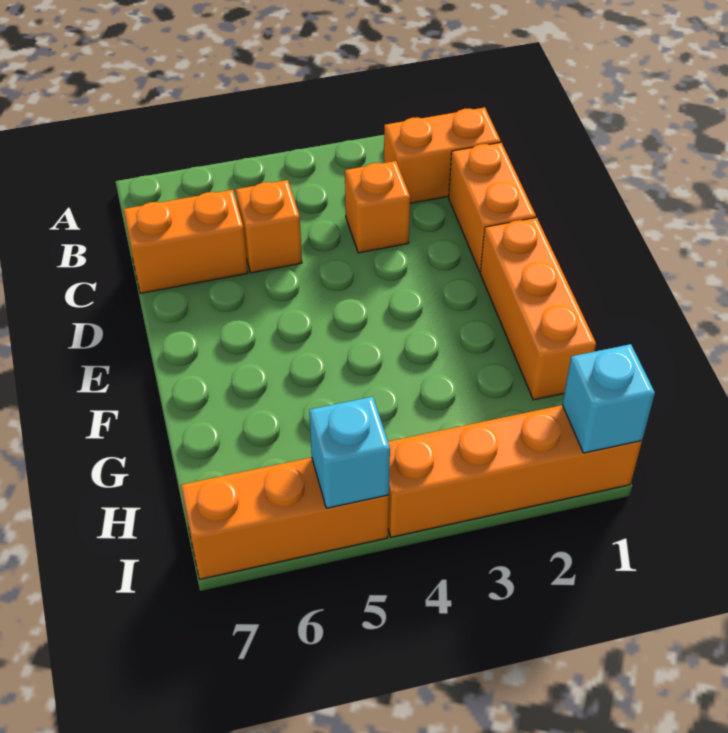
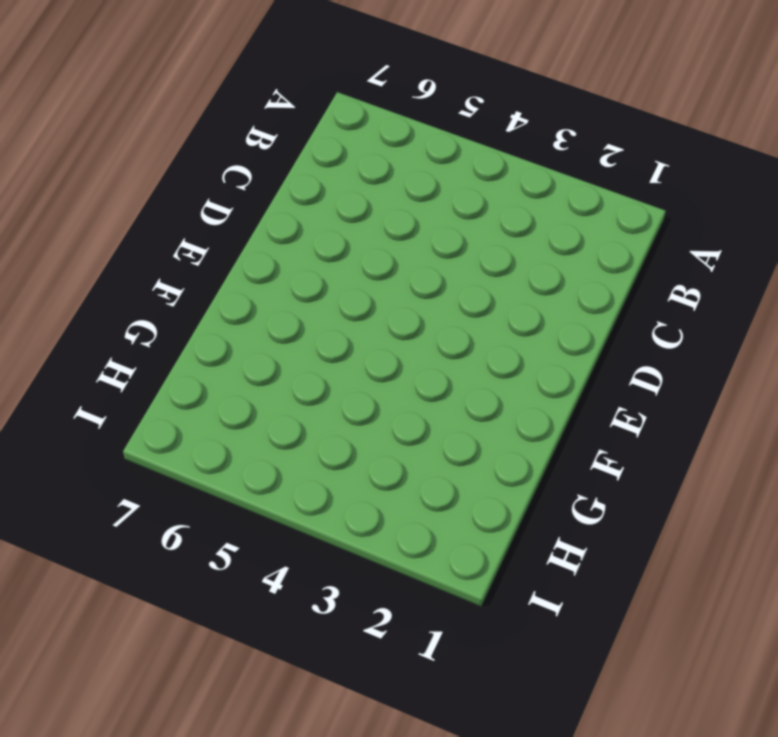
none -> orange 1x2 brick [384,107,501,203]
none -> orange 1x2 brick [449,143,536,272]

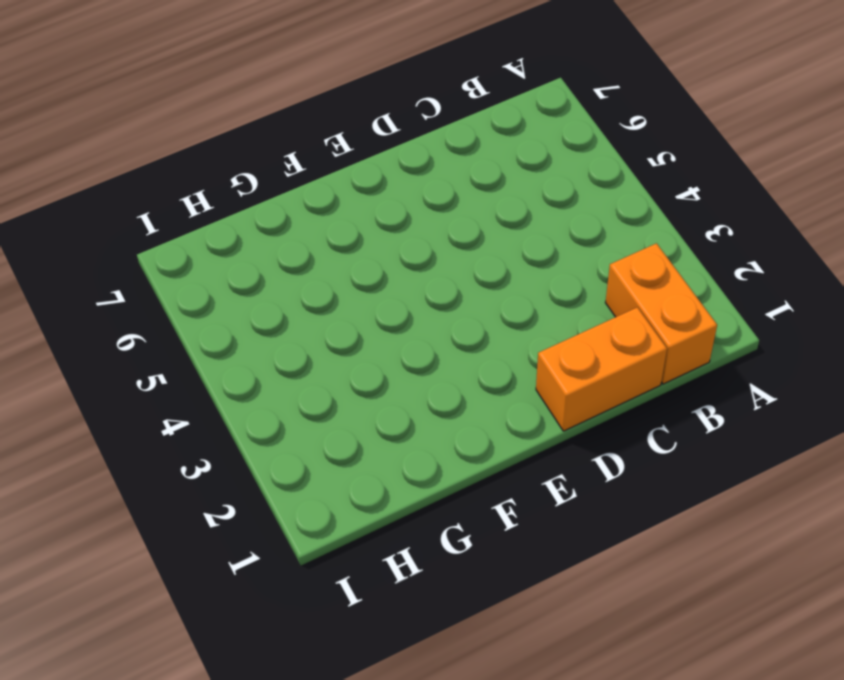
none -> orange 1x1 brick [345,161,410,253]
none -> orange 1x1 brick [236,180,302,273]

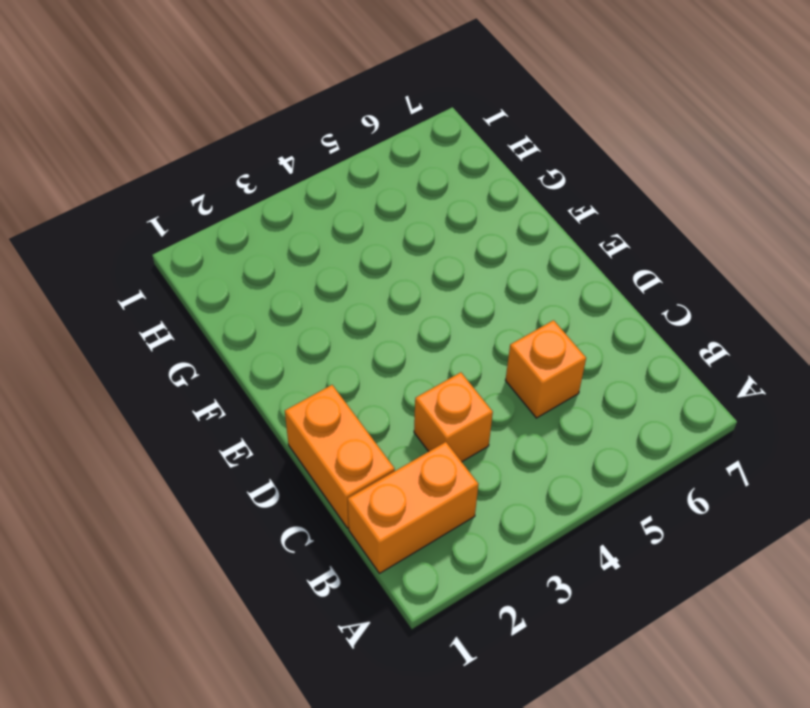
none -> orange 1x2 brick [124,190,248,293]
none -> orange 1x3 brick [480,218,596,400]

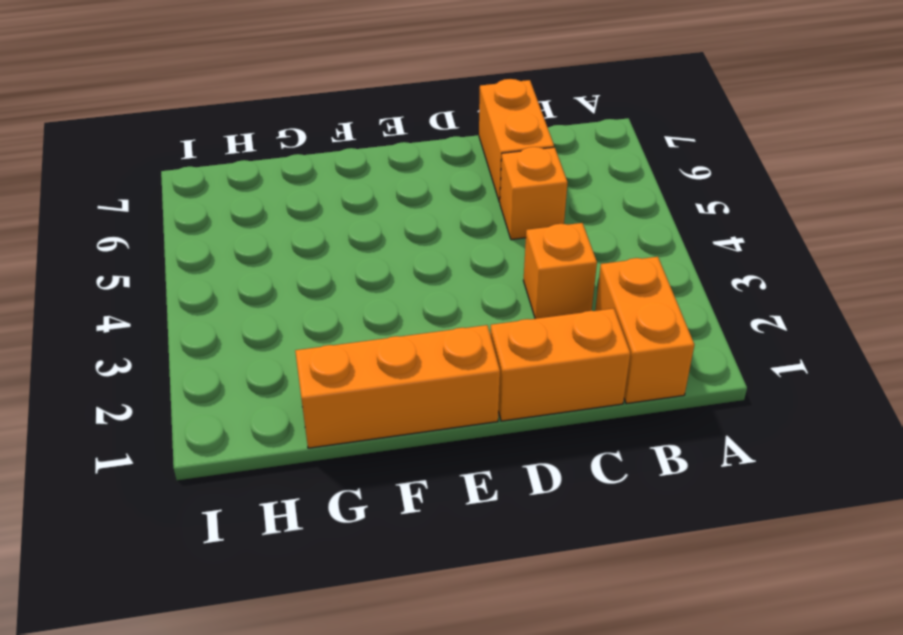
none -> orange 1x4 brick [388,405,642,537]
none -> orange 1x3 brick [181,457,389,579]

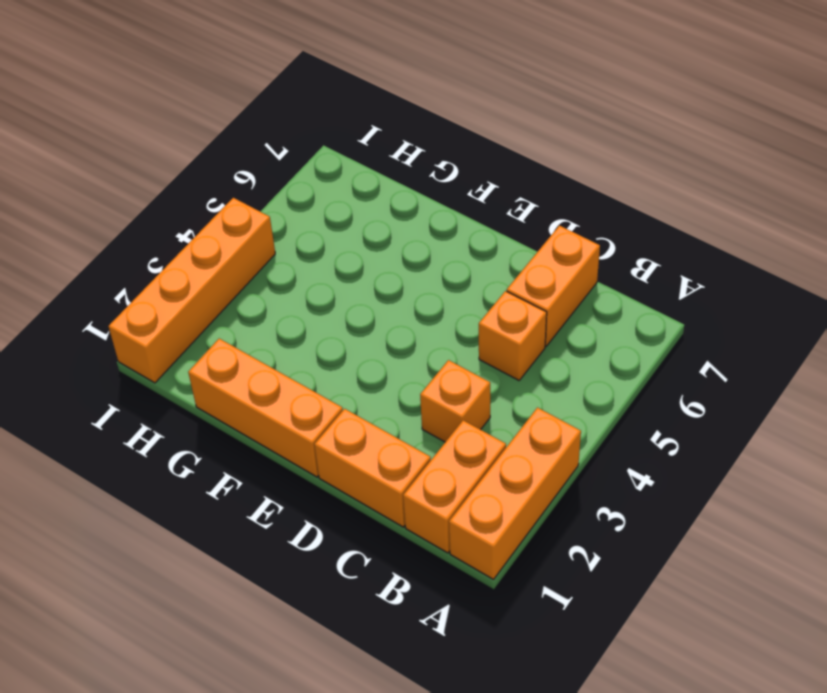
orange 1x3 brick [449,408,581,579] -> orange 1x3 brick moved to [181,457,389,579]
none -> cyan 1x1 brick [562,344,655,453]
none -> cyan 1x1 brick [309,397,390,508]

